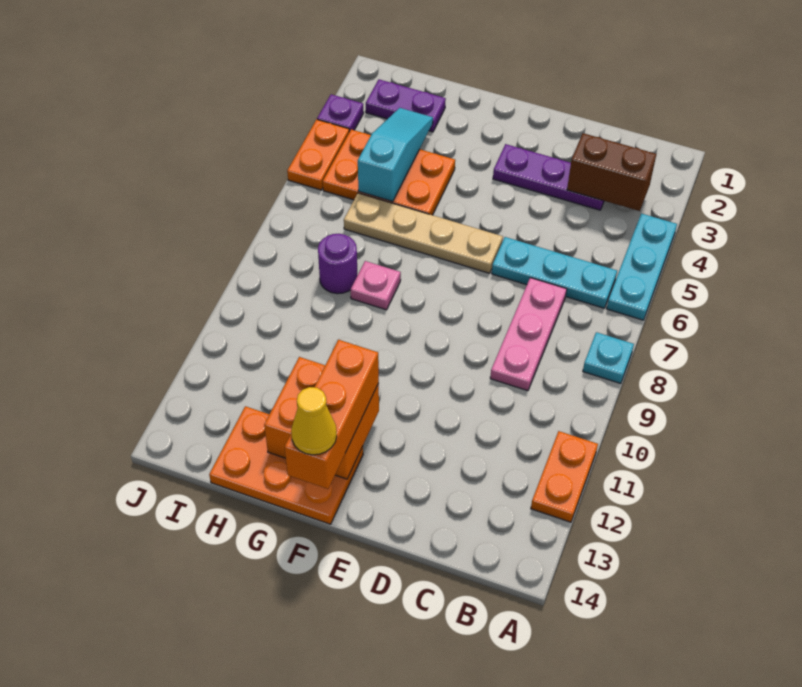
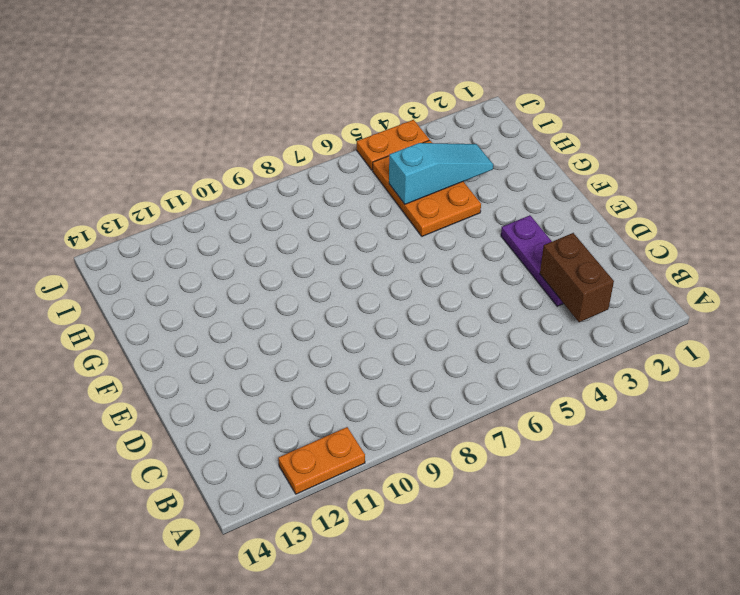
none -> cyan 1x3 plate [607,213,677,320]
none -> cyan 1x1 plate [583,332,634,384]
none -> cyan 1x3 plate [492,237,617,308]

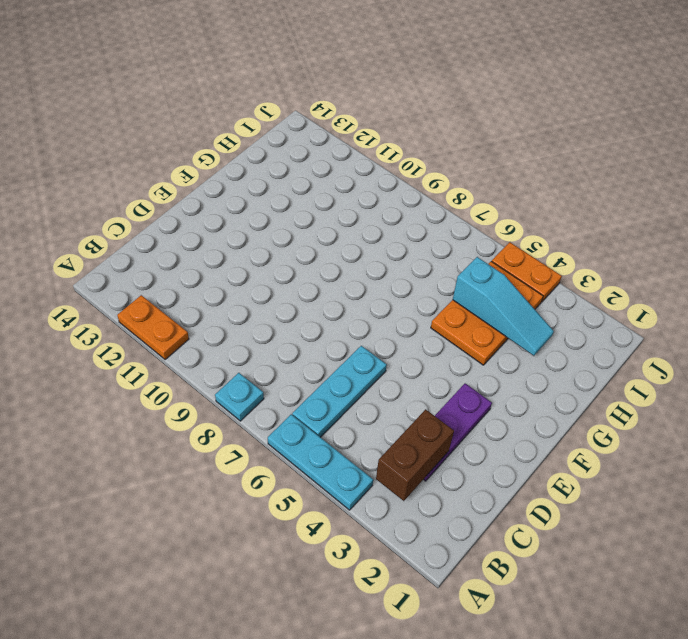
none -> pink 1x3 plate [490,278,567,391]
none -> tan 1x4 plate [344,193,503,273]
none -> orange 2x3 plate [209,406,363,524]

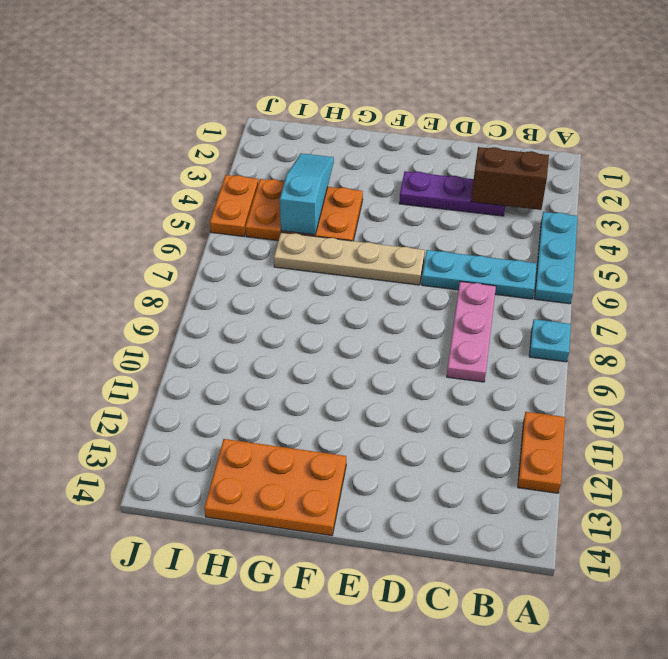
none -> pink 1x1 plate [351,261,401,310]
none -> purple 1x2 plate [366,79,446,132]
none -> purple 1x1 round brick [318,234,358,294]

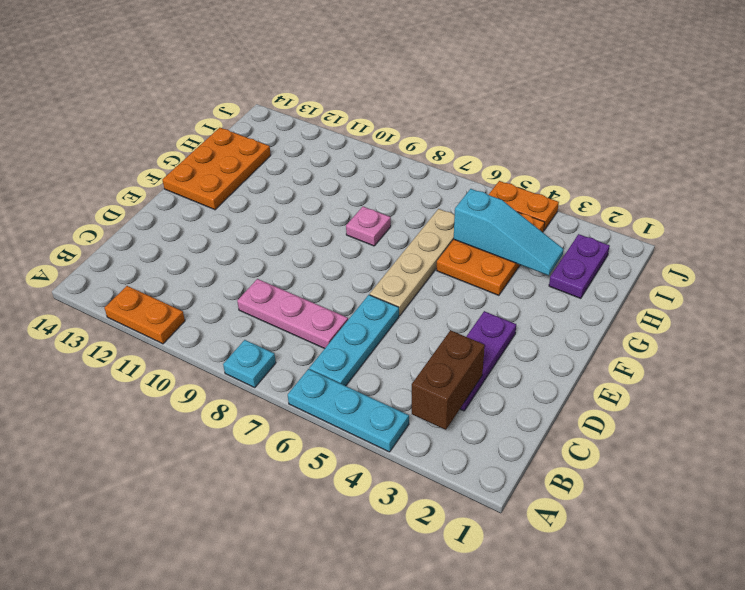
none -> purple 1x1 round brick [318,234,358,294]
none -> purple 1x1 plate [317,94,364,132]
none -> orange 2x2 brick [264,357,379,479]

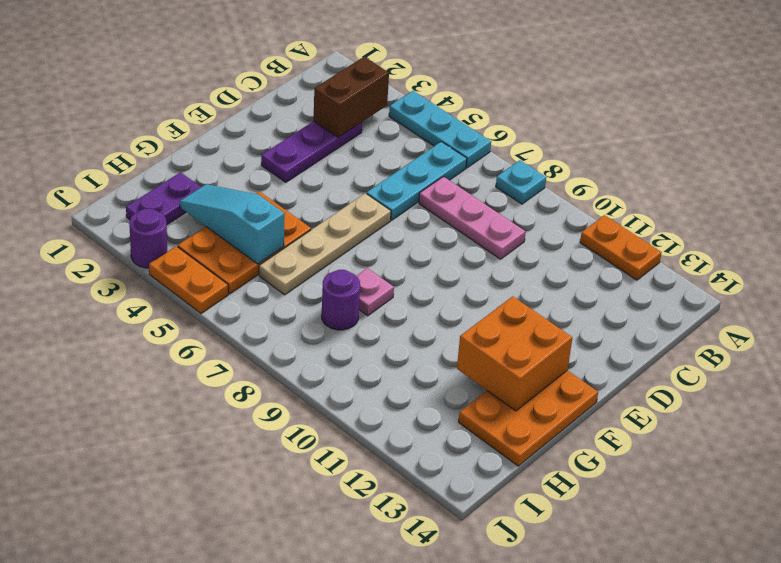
purple 1x1 round brick [129,209,167,268] -> purple 1x1 plate [317,94,364,132]
none -> orange 1x3 brick [285,340,379,489]
none -> yellow 1x1 cone [291,387,337,455]

